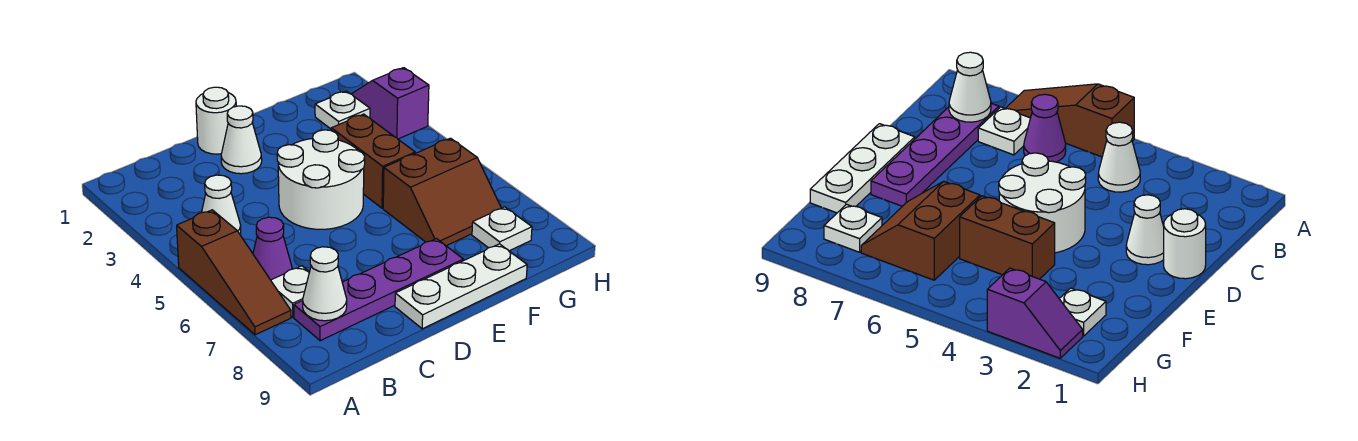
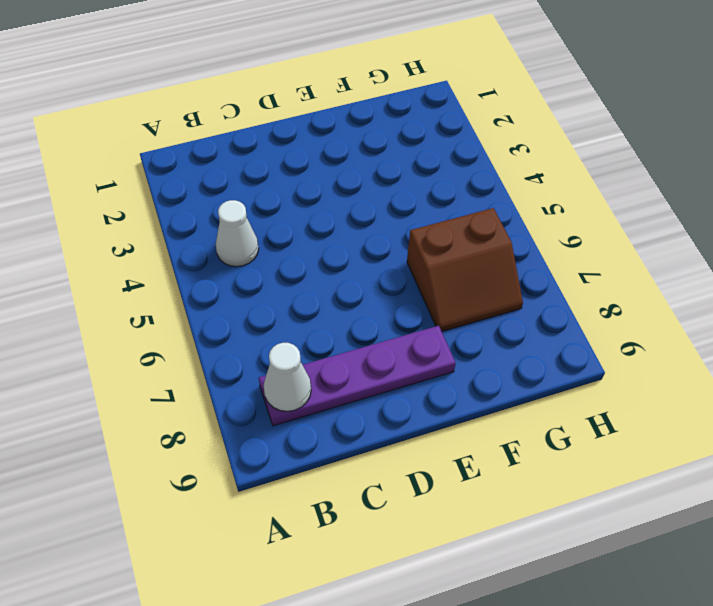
none -> brown 1x3 slope [177,210,291,335]
none -> purple 1x1 cone [253,217,292,280]
none -> white 1x1 plate [271,266,309,317]

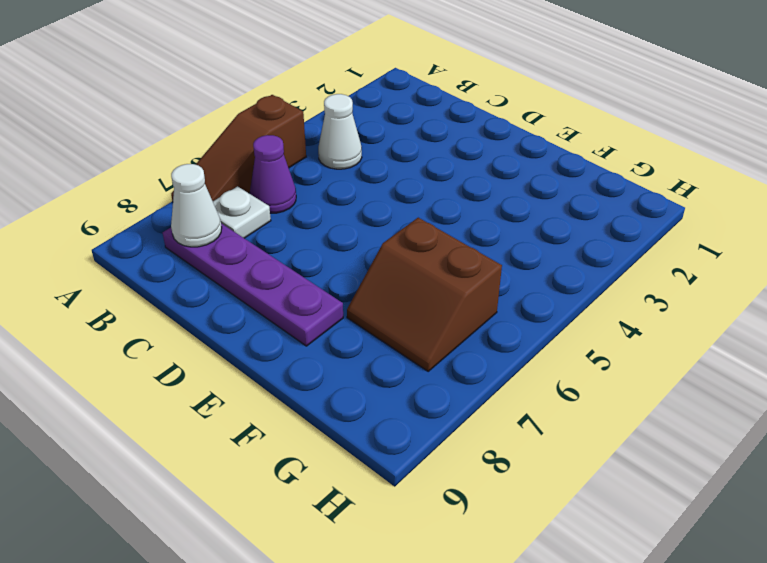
none -> white 1x1 round brick [196,87,236,154]
none -> white 1x1 cone [221,106,262,174]
none -> white 2x2 round brick [277,130,365,229]

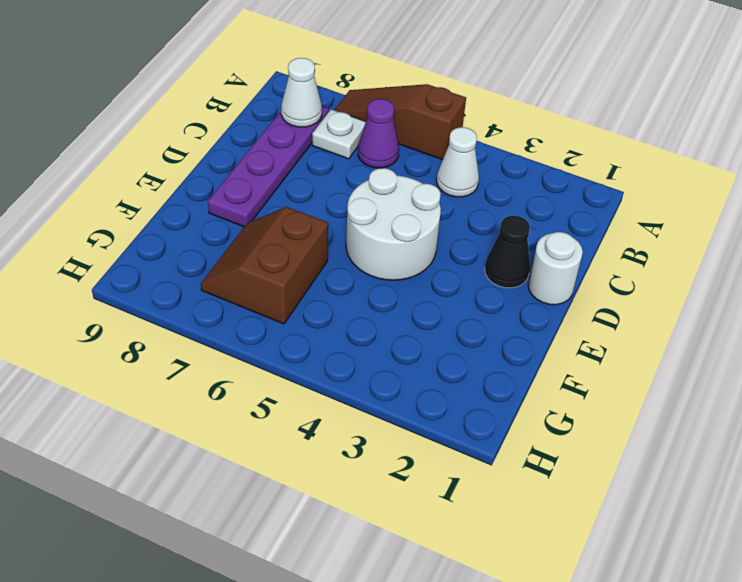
black 1x1 cone [485,216,530,288] -> white 1x1 cone [221,106,262,174]
none -> white 1x3 plate [395,244,527,329]
none -> brown 1x2 brick [331,114,415,208]
none -> white 1x1 plate [315,91,370,129]

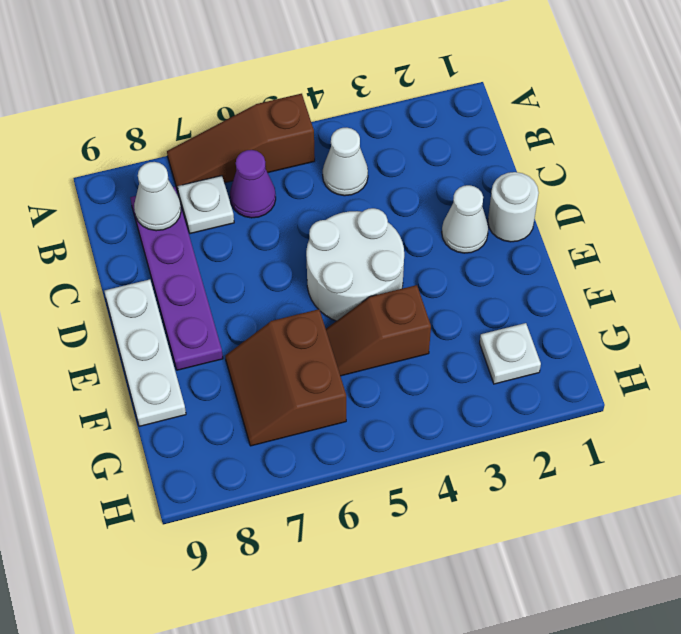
brown 1x2 slope [326,285,431,376] -> brown 1x2 brick [331,114,415,208]
none -> white 1x1 plate [472,207,532,251]
none -> purple 1x2 slope [352,68,429,139]

